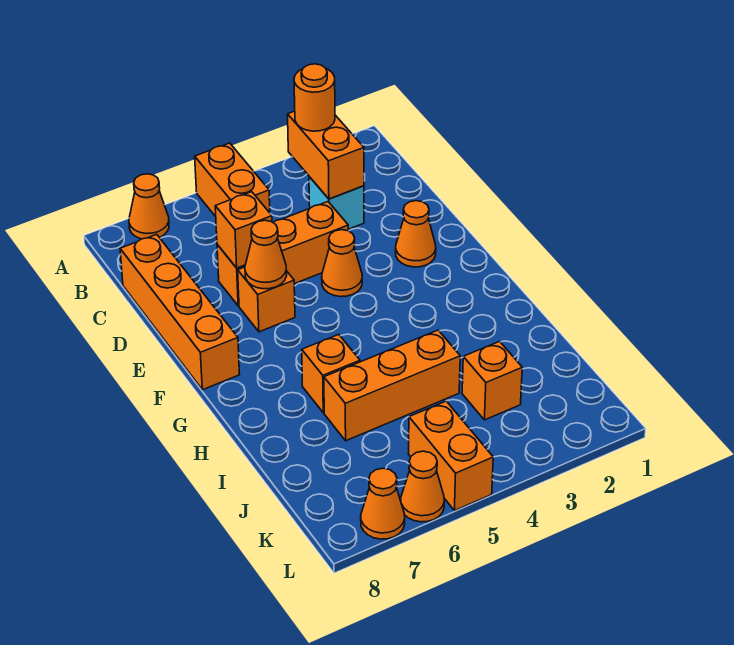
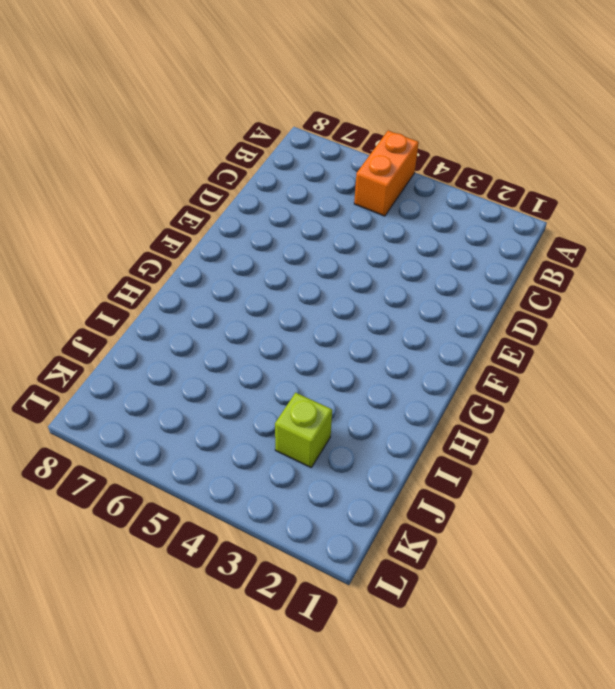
lime 1x1 brick [275,393,332,467] -> orange 1x1 brick [462,342,522,420]
none -> orange 1x1 cone [129,174,169,239]
none -> cyan 1x1 brick [309,177,364,229]
none -> orange 1x4 brick [120,234,240,390]

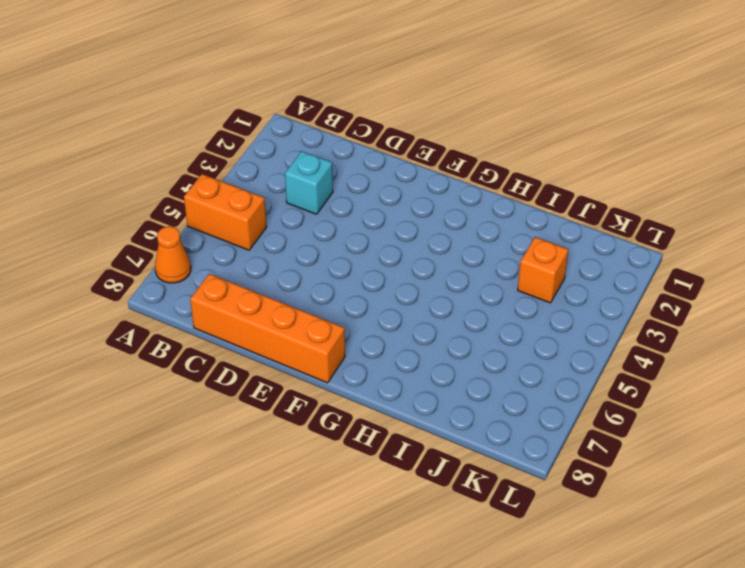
none -> orange 1x3 brick [217,202,348,306]
none -> orange 1x1 cone [396,201,436,267]
none -> orange 1x1 cone [322,230,362,297]

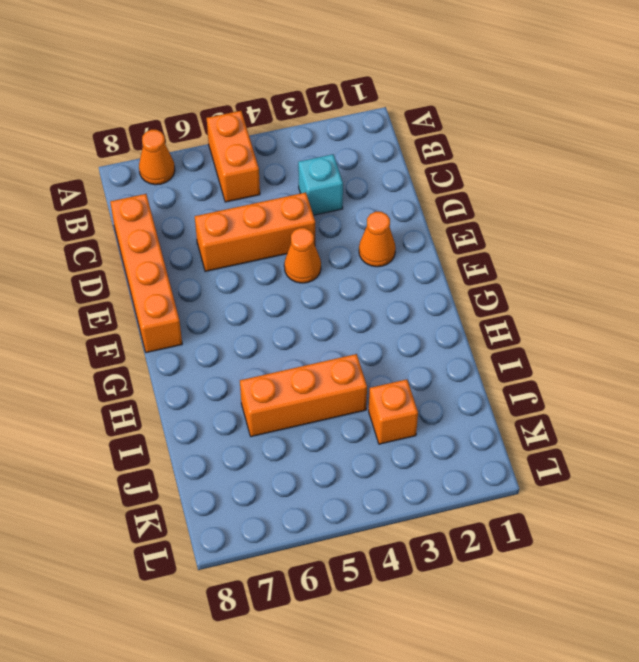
none -> orange 1x1 brick [238,267,295,332]
none -> orange 1x1 brick [302,334,360,413]
none -> orange 1x2 brick [408,401,493,511]

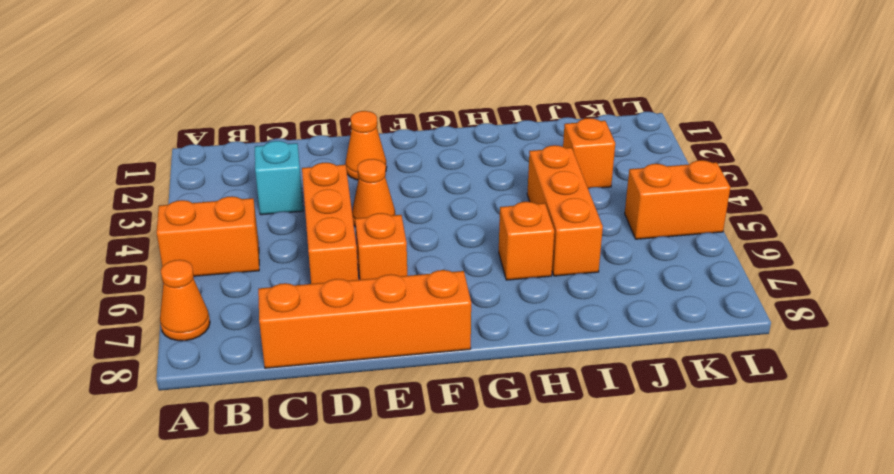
none -> orange 1x1 cone [401,451,444,522]
none -> orange 1x1 cone [361,468,405,539]
none -> orange 1x2 brick [288,111,364,199]

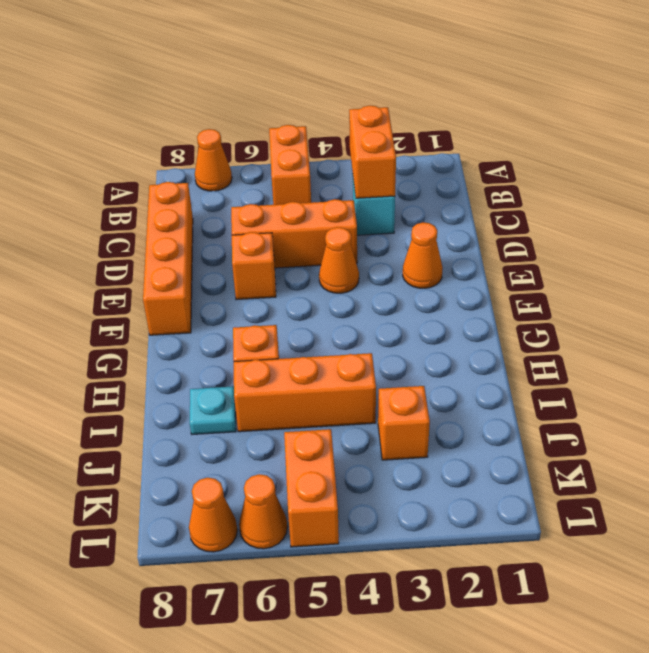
cyan 1x1 plate [190,386,236,434] -> none
none -> orange 1x1 brick [215,192,272,268]
none -> orange 1x1 cone [245,220,287,289]
none -> orange 1x1 round brick [294,64,335,131]

